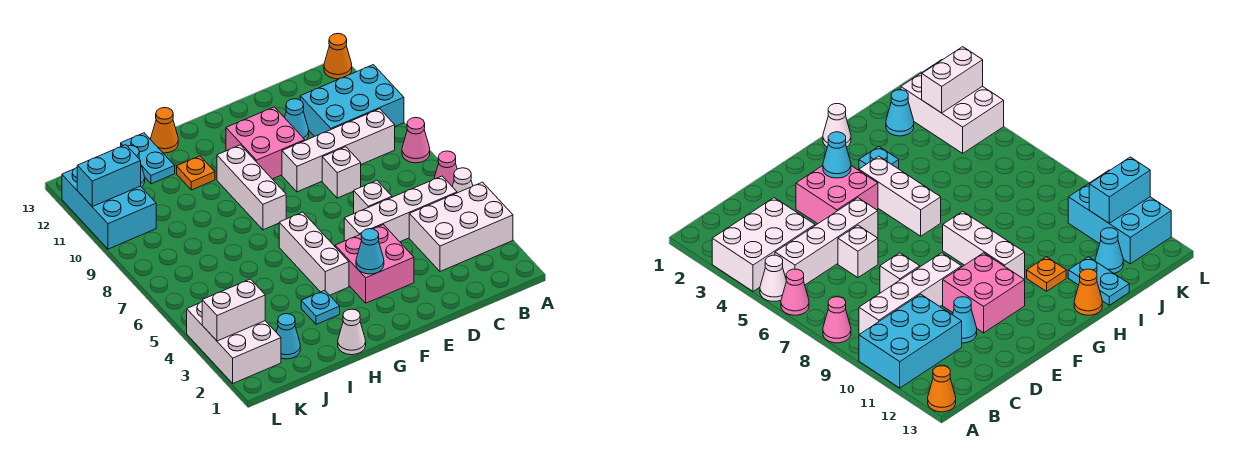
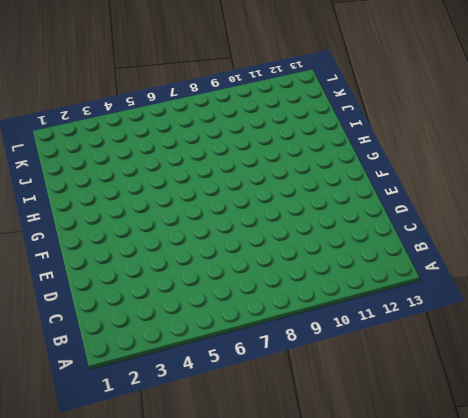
none -> white 2x3 brick [409,182,513,271]
none -> white 1x1 cone [452,168,473,193]
none -> pink 1x1 cone [434,151,457,186]

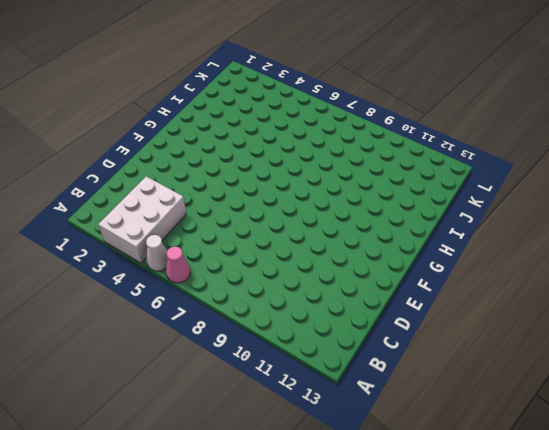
none -> pink 1x1 cone [402,118,430,163]
none -> cyan 2x3 brick [300,65,404,137]
none -> orange 1x1 cone [324,33,352,79]

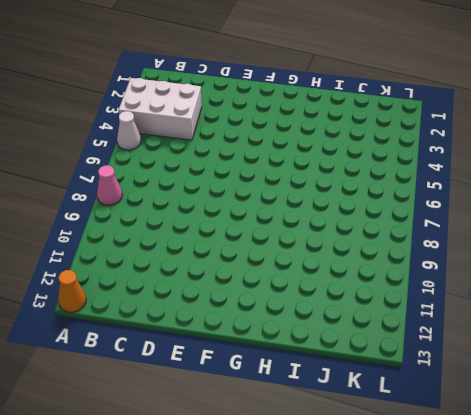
none -> pink 1x1 cone [434,151,457,186]
none -> cyan 2x3 brick [300,65,404,137]
none -> white 1x4 brick [344,176,457,242]

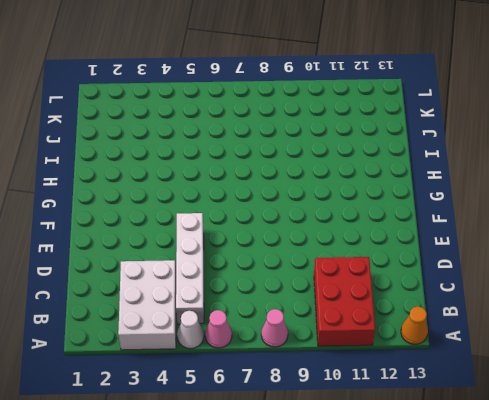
red 2x3 brick [314,257,375,346] -> cyan 2x3 brick [300,65,404,137]
none -> white 1x4 brick [282,109,395,192]
none -> white 1x1 brick [354,181,392,213]
none -> white 1x1 brick [322,147,361,198]

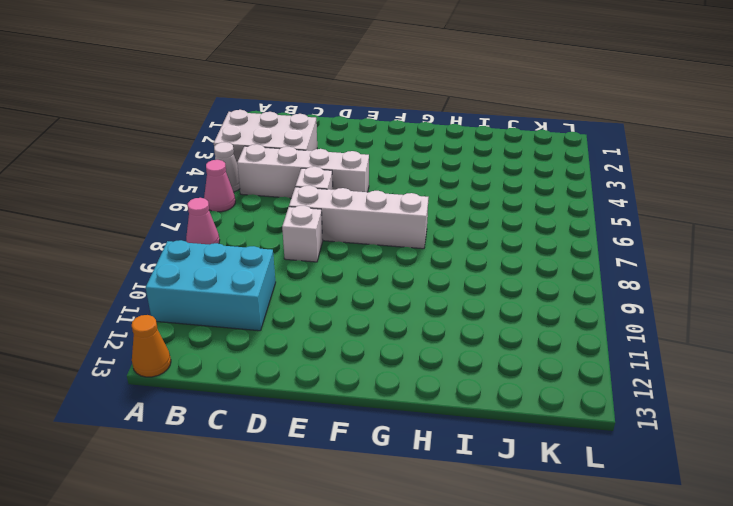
white 1x4 brick [289,186,428,249] -> white 1x4 brick moved to [282,109,395,192]
none -> cyan 1x1 cone [284,99,309,140]
none -> pink 2x2 brick [335,225,414,303]
none -> pink 2x2 brick [226,107,305,179]

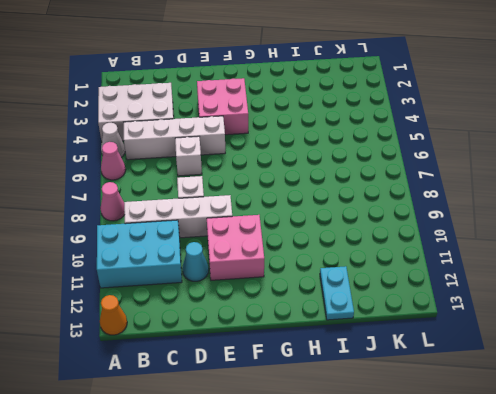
none -> white 1x3 brick [279,212,349,295]
none -> white 1x3 brick [217,145,286,230]
none -> white 1x1 cone [338,309,366,355]

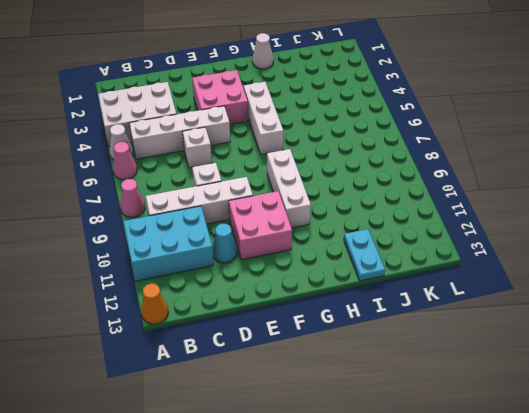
none -> cyan 1x1 plate [301,290,340,324]
none -> orange 1x1 plate [177,156,215,190]
none -> orange 1x1 cone [151,108,178,153]

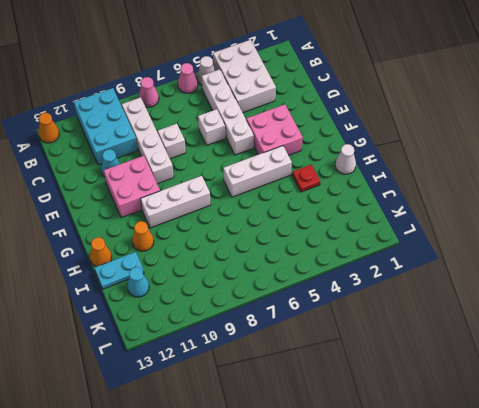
red 1x1 plate [292,164,320,192] -> cyan 1x1 plate [301,290,340,324]
orange 1x1 cone [132,221,154,251] -> orange 1x1 plate [177,156,215,190]
none -> cyan 1x1 cone [276,314,300,359]
none -> white 2x3 brick [187,302,281,383]
none -> cyan 2x3 brick [62,168,156,249]

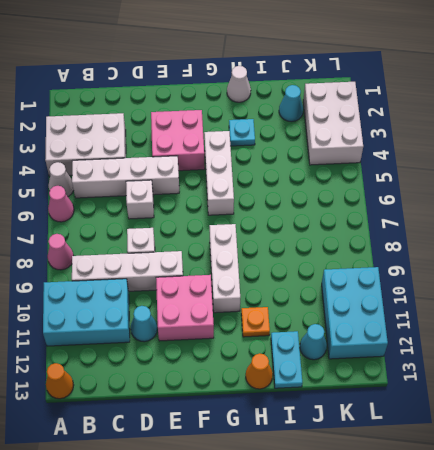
none -> cyan 1x1 cone [356,229,384,274]
none -> white 1x2 brick [202,279,265,341]
none -> cyan 1x2 brick [77,145,141,207]

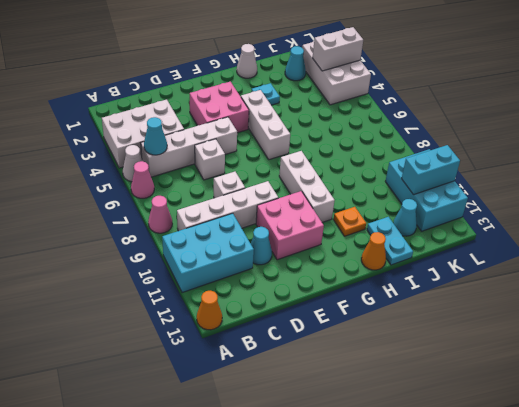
cyan 1x1 cone [144,117,167,155] -> cyan 1x1 cone moved to [356,229,384,274]

